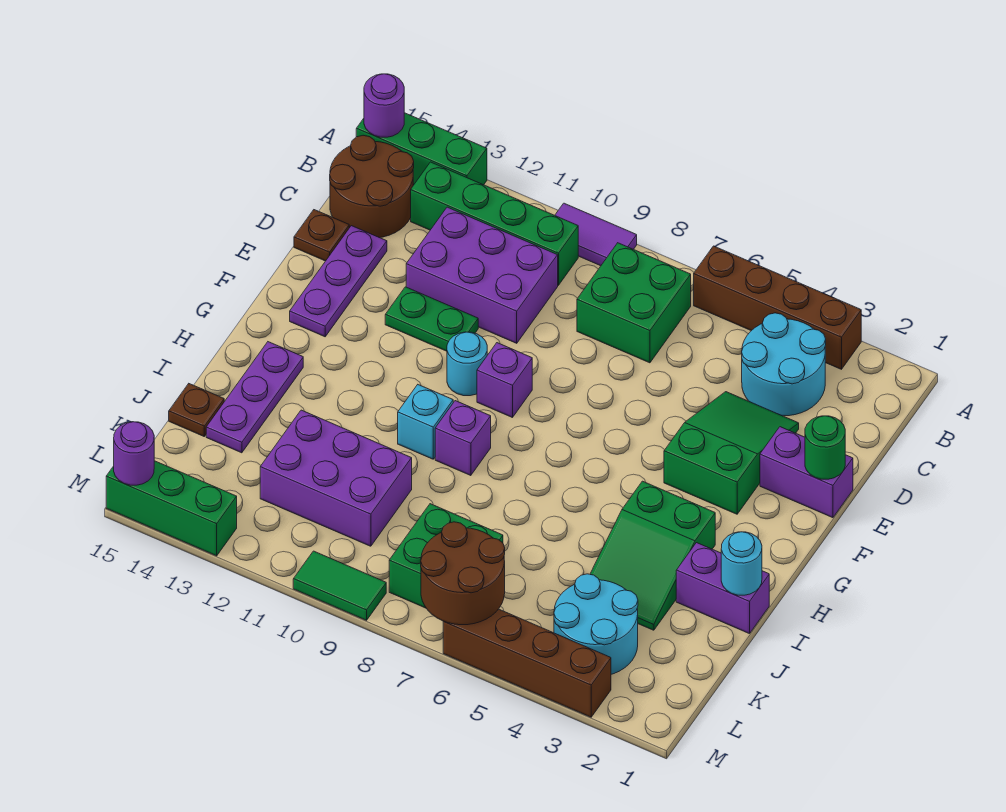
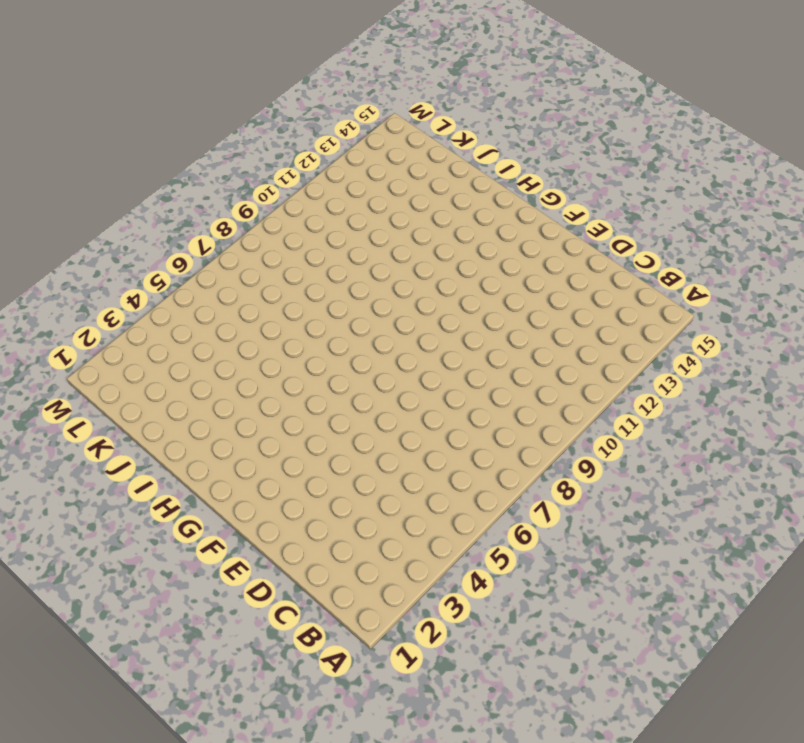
none -> brown 1x4 brick [694,246,861,369]
none -> purple 1x2 tile [555,203,637,266]
none -> green 1x3 brick [356,113,487,185]
none -> cyan 2x2 round brick [742,313,826,416]

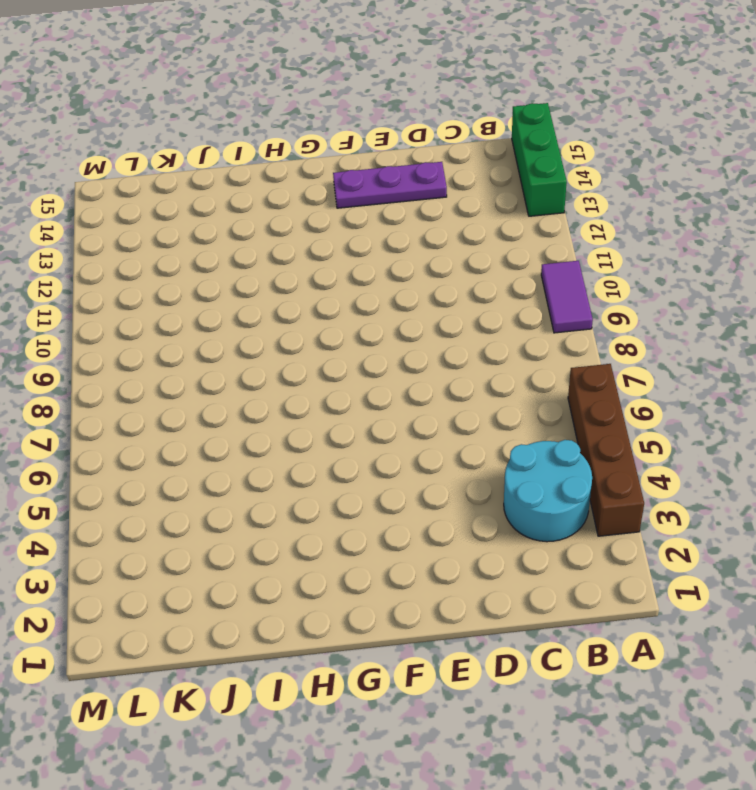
none -> green 2x2 brick [577,243,691,363]
none -> green 1x4 brick [411,162,578,285]
none -> brown 2x2 round brick [330,135,414,238]
none -> purple 2x3 brick [406,207,558,343]

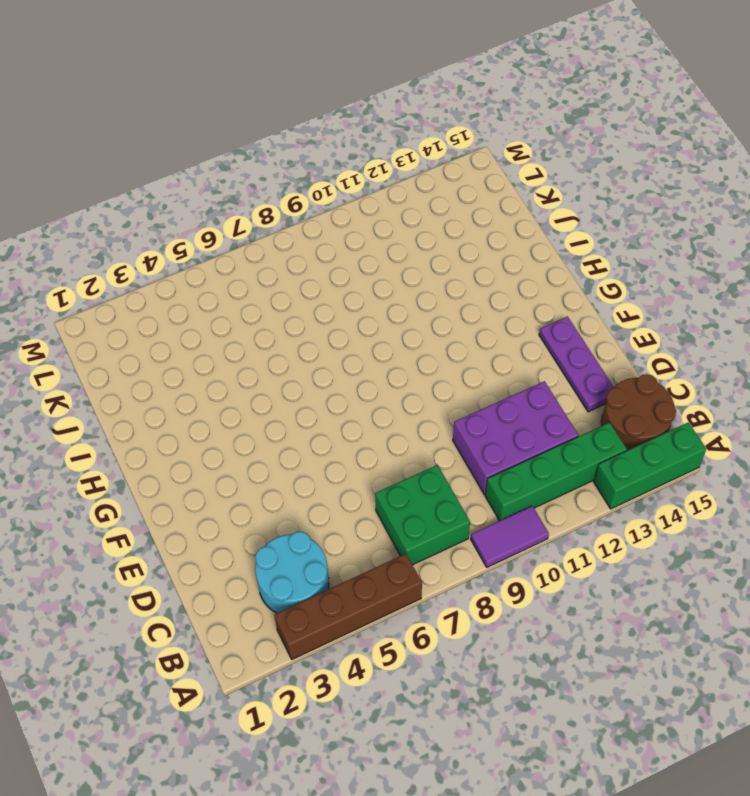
none -> green 2x3 slope [664,392,799,514]
none -> brown 1x1 plate [294,210,349,261]
none -> purple 1x2 brick [760,427,853,518]
none -> green 1x2 plate [385,287,478,351]

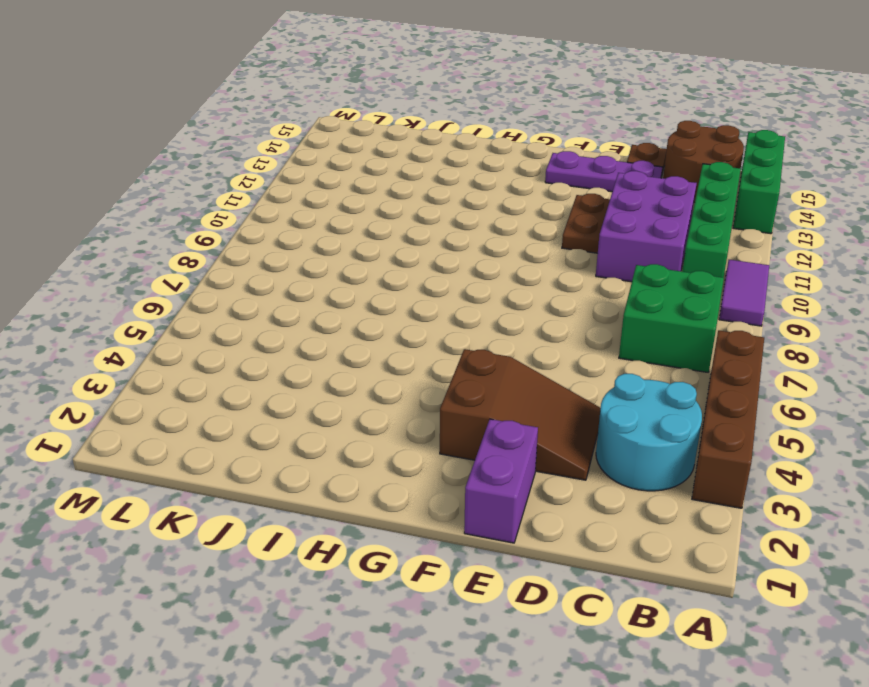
brown 2x3 slope [440,349,601,480] -> green 2x3 slope [664,392,799,514]
brown 1x2 plate [562,194,610,253] -> green 1x2 plate [385,287,478,351]
none -> purple 1x1 brick [477,343,532,418]
none -> cyan 1x1 round brick [447,332,487,396]
none -> green 2x3 slope [590,481,715,630]
none -> purple 1x1 brick [435,401,491,476]

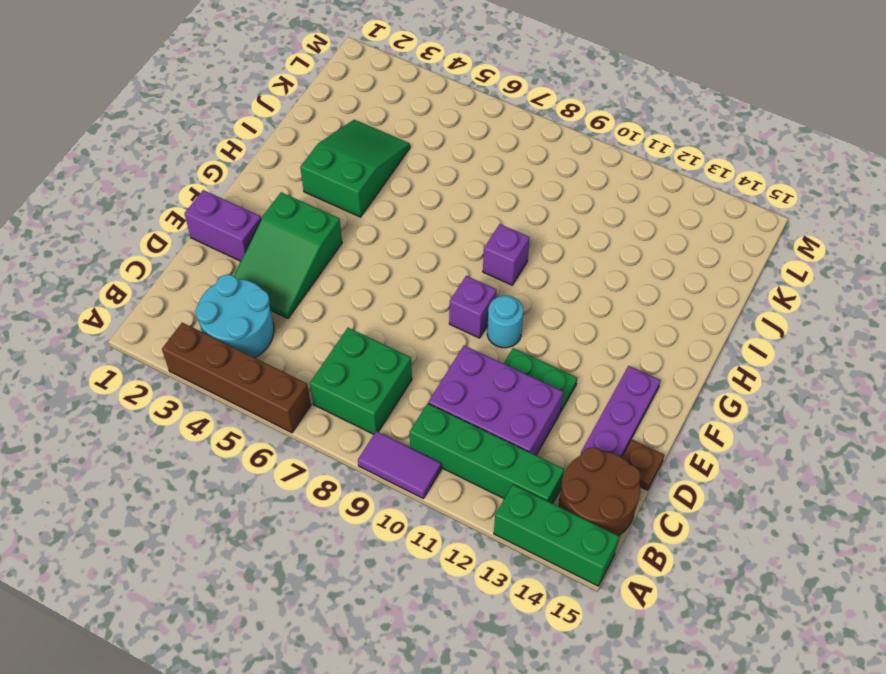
none -> cyan 1x1 brick [398,385,453,459]
none -> purple 1x3 plate [206,342,303,453]
none -> purple 1x2 brick [676,543,769,634]
none -> purple 2x3 brick [260,410,412,546]

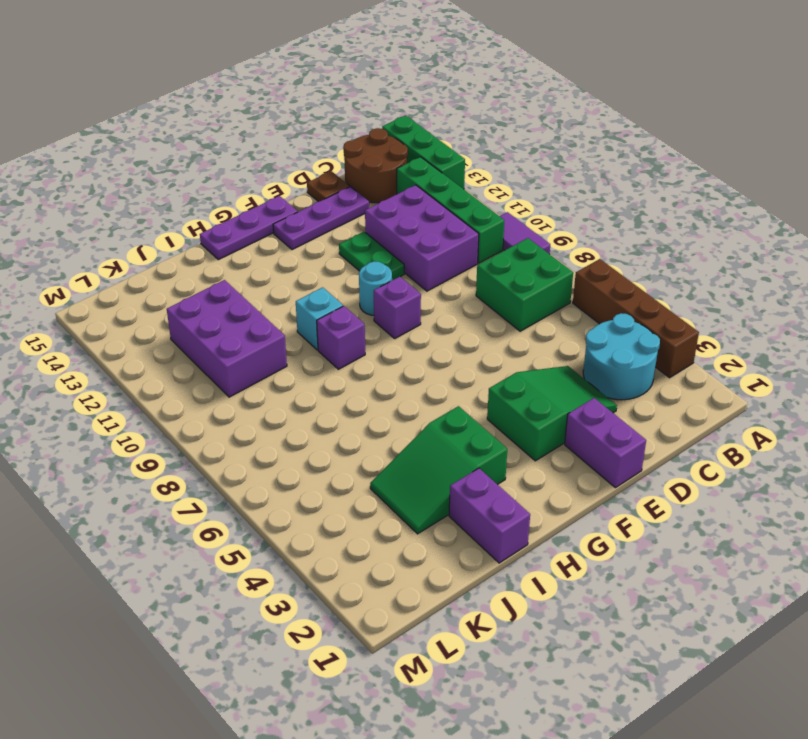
purple 1x3 plate [200,196,298,260] -> purple 1x3 plate moved to [206,342,303,453]
none -> brown 1x1 plate [169,384,224,436]
none -> cyan 2x2 round brick [554,574,638,674]
none -> green 2x2 brick [389,504,503,608]
none -> brown 1x4 brick [443,609,611,717]

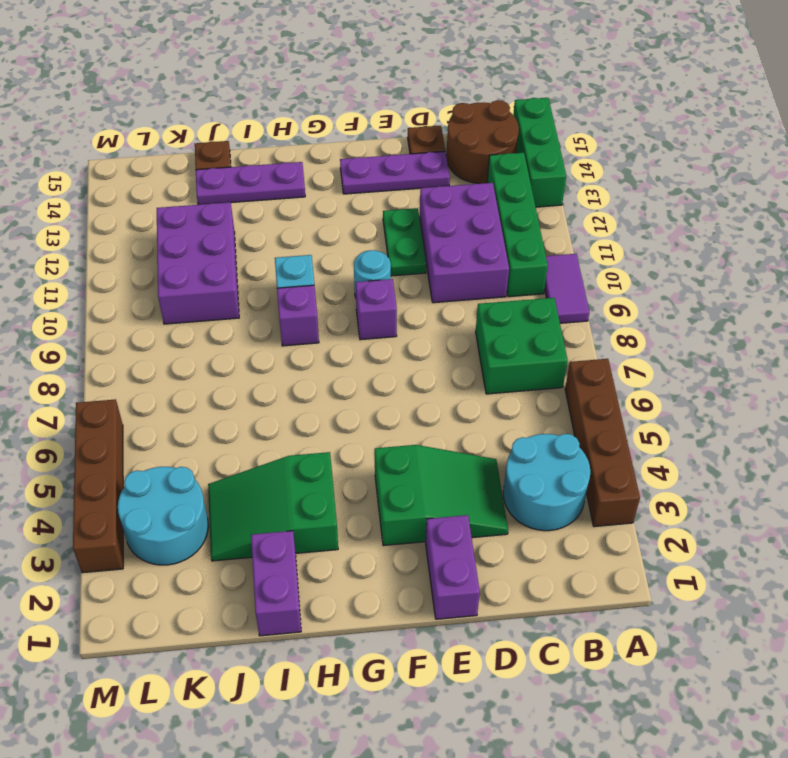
none -> green 2x2 brick [389,504,503,608]
none -> green 1x2 tile [293,551,386,620]
none -> green 1x3 brick [106,461,237,556]
none -> purple 1x1 round brick [364,74,404,137]

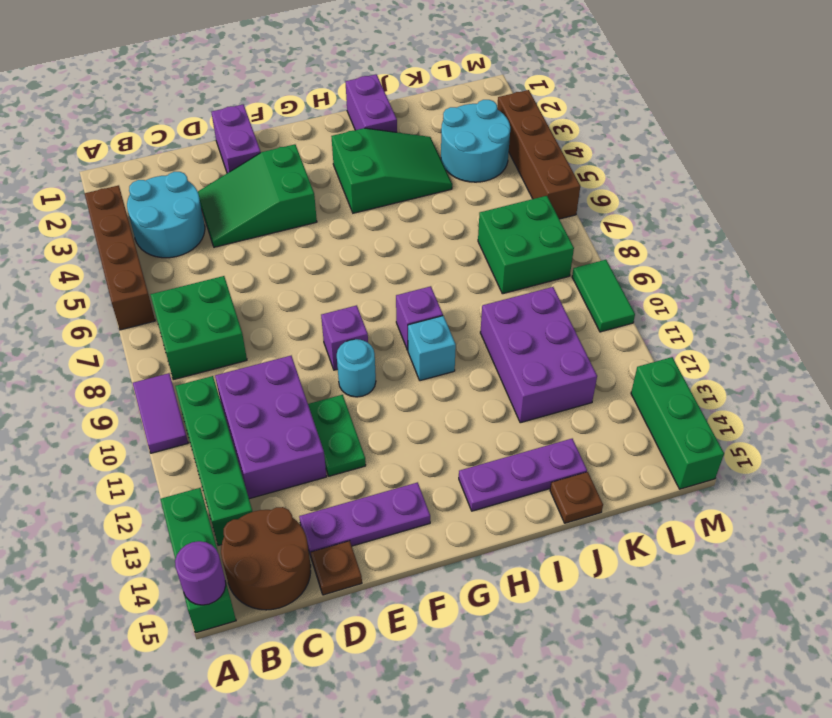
none -> green 1x1 round brick [805,416,845,479]
none -> cyan 1x1 round brick [721,532,762,595]
none -> brown 2x2 round brick [421,522,505,625]
none -> purple 1x1 round brick [114,422,154,485]

